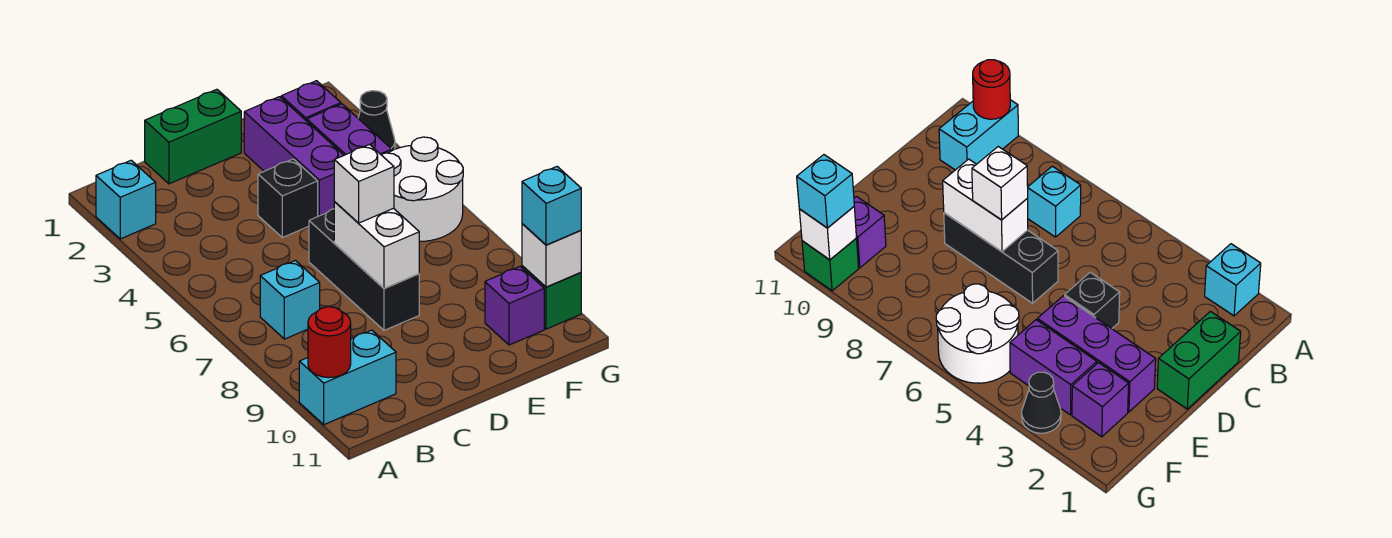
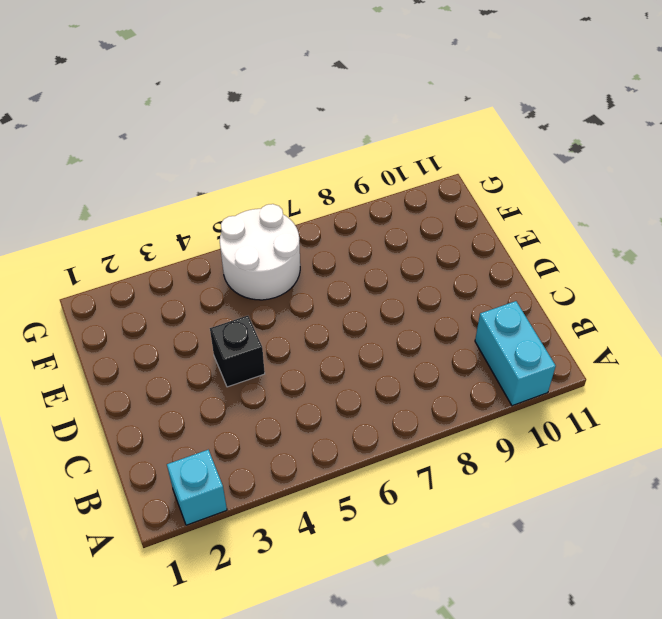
none -> cyan 1x1 brick [260,261,320,339]
none -> green 1x2 brick [145,89,241,184]
none -> black 1x3 brick [309,209,419,330]

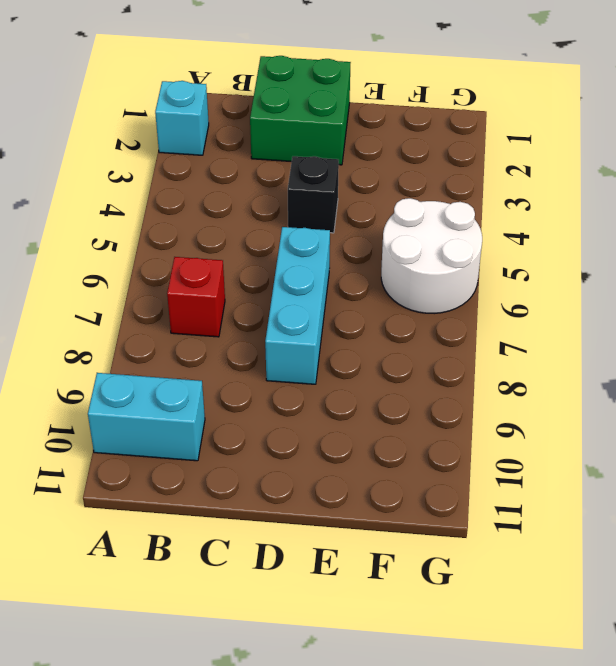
red 1x1 brick [167,257,225,337] -> cyan 1x1 brick [260,261,320,339]
green 2x2 brick [250,56,351,165] -> green 1x2 brick [145,89,241,184]
cyan 1x3 brick [265,227,330,384] -> black 1x3 brick [309,209,419,330]
none -> purple 1x3 brick [244,97,344,216]
none -> purple 1x1 brick [281,81,341,121]
none -> purple 1x2 brick [307,104,392,155]

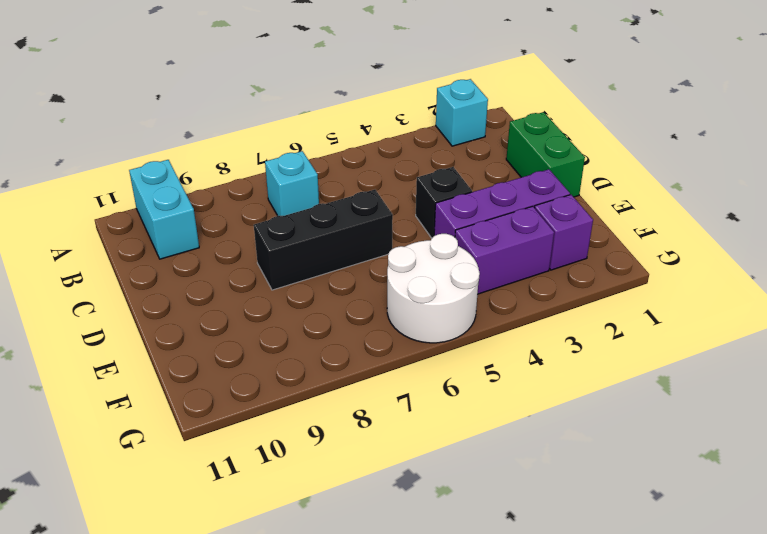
none -> purple 1x1 brick [485,267,544,345]
none -> black 1x1 cone [358,91,395,151]
none -> green 1x1 brick [522,266,581,329]

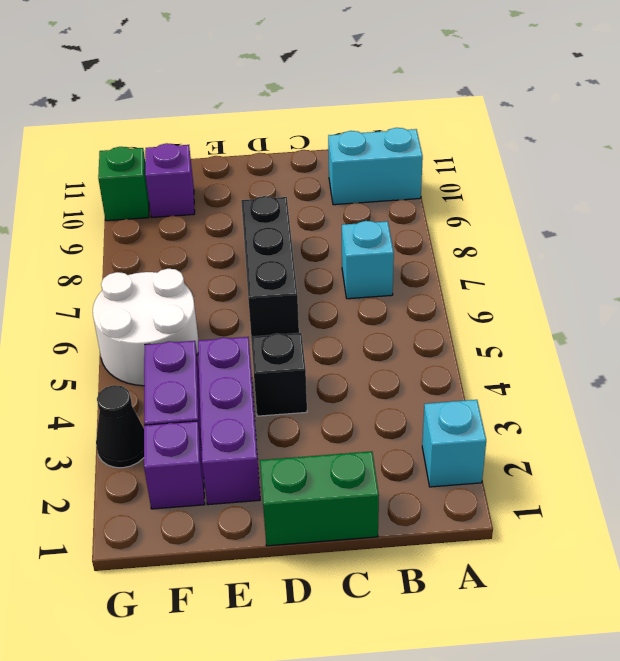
none -> red 1x1 round brick [308,307,351,378]
none -> white 1x2 brick [334,202,419,289]
none -> white 1x1 brick [522,224,581,287]

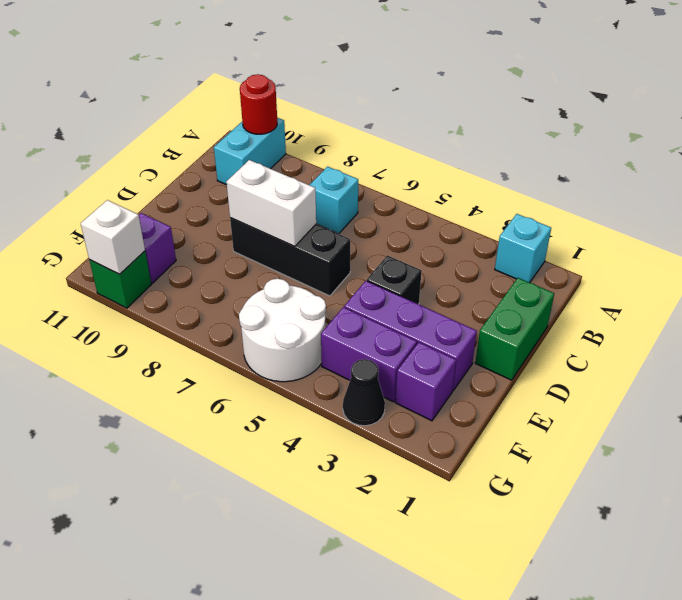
none -> white 1x1 brick [334,145,394,223]
none -> cyan 1x1 brick [522,167,581,245]

